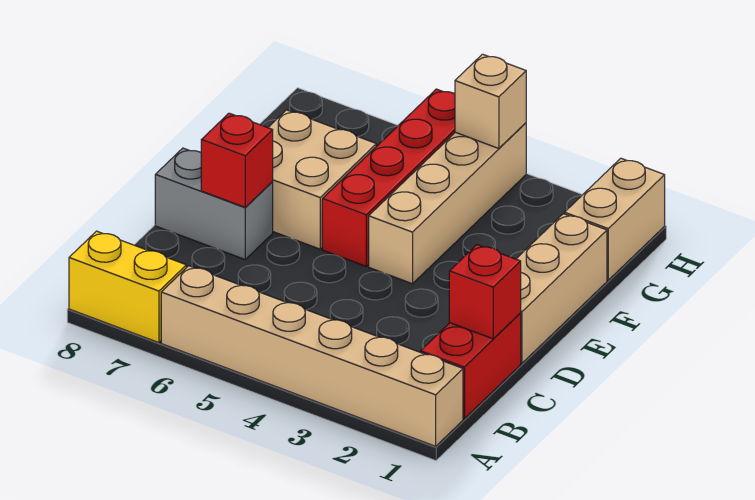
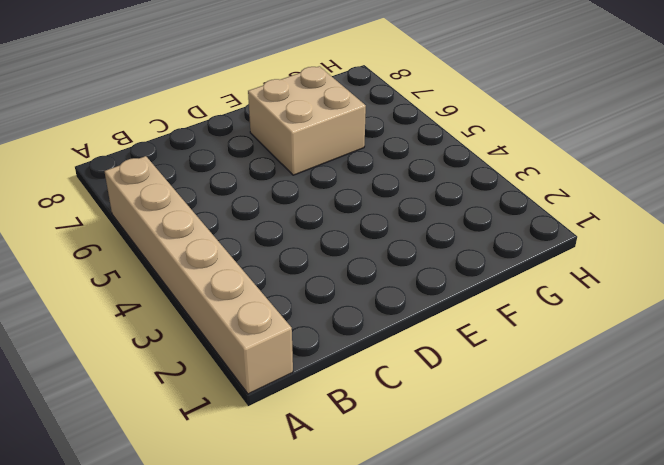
none -> yellow 1x2 brick [69,231,186,343]
none -> red 1x2 brick [421,313,521,419]
none -> tan 1x3 brick [517,214,607,363]

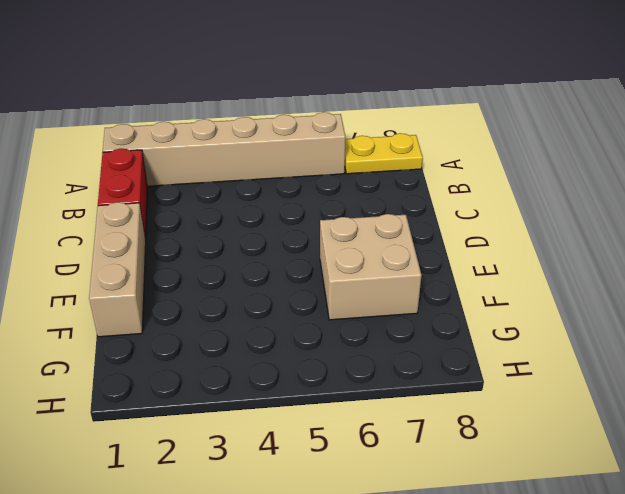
yellow 1x2 plate [345,133,423,174] -> yellow 1x2 brick [69,231,186,343]
none -> grey 1x2 brick [155,148,273,259]
none -> tan 1x4 brick [369,123,526,284]
none -> red 1x4 brick [322,89,455,266]

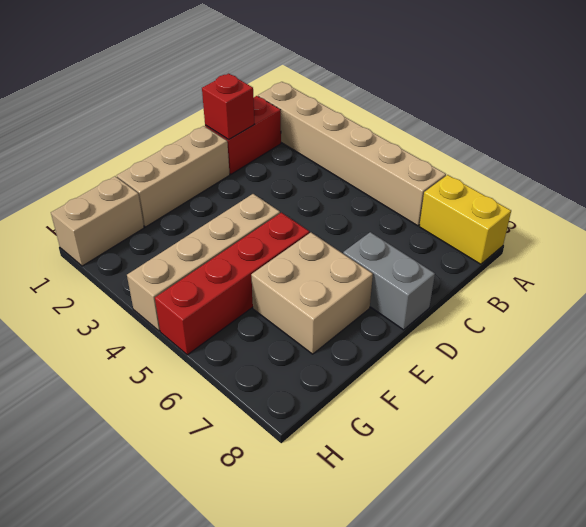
none -> red 1x1 brick [201,113,273,207]
none -> tan 1x1 brick [455,54,526,149]

